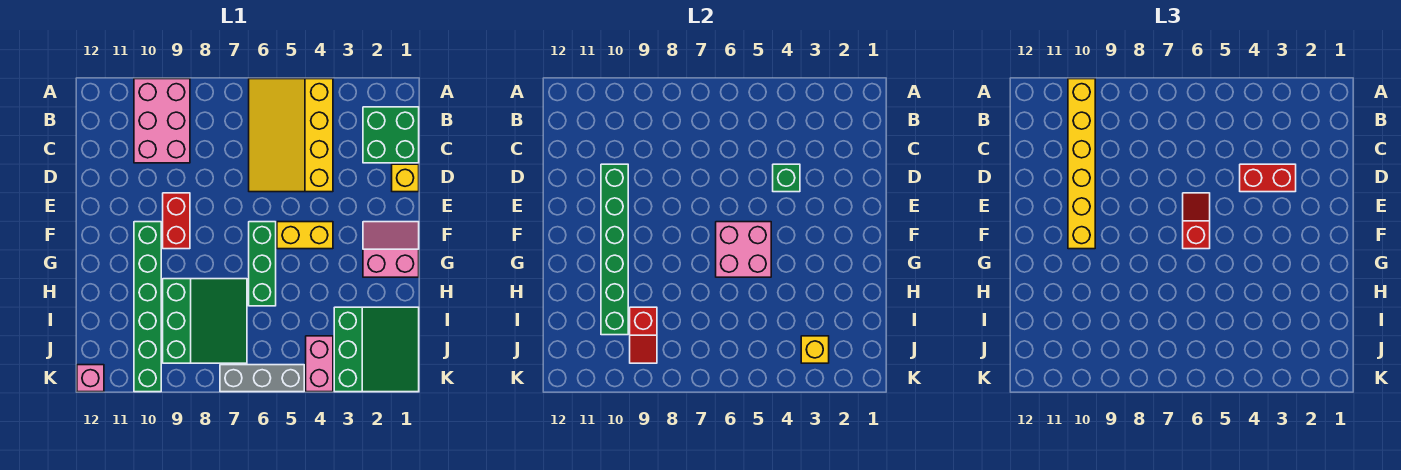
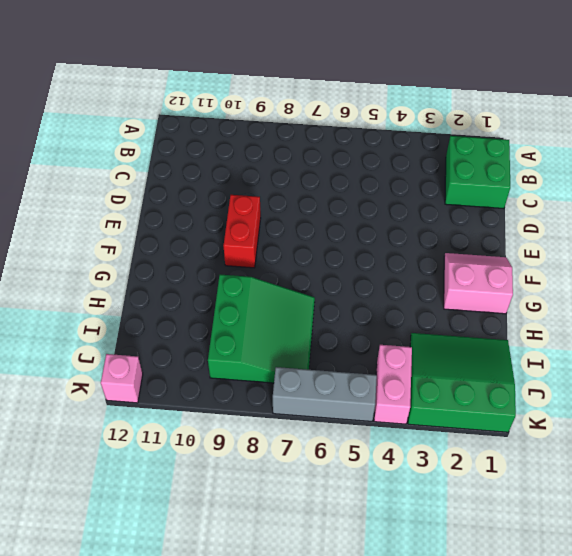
green 3x3 slope [408,333,516,432] -> green 3x3 slope turned to [334,307,419,392]
none -> yellow 3x4 slope [249,79,333,192]
none -> pink 2x3 brick [134,79,190,163]
none -> yellow 1x1 brick [392,164,419,192]

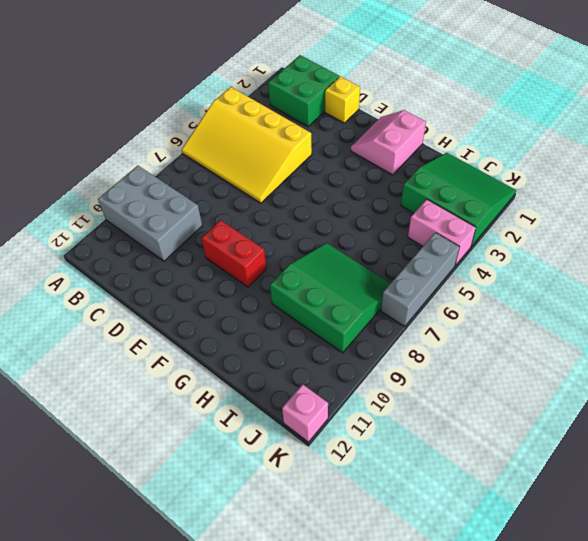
grey 2x3 brick [98,166,202,261] -> pink 2x3 brick [134,79,190,163]
none -> yellow 1x2 brick [277,222,333,249]
none -> green 1x3 brick [249,222,276,306]
none -> green 1x6 brick [134,222,161,392]

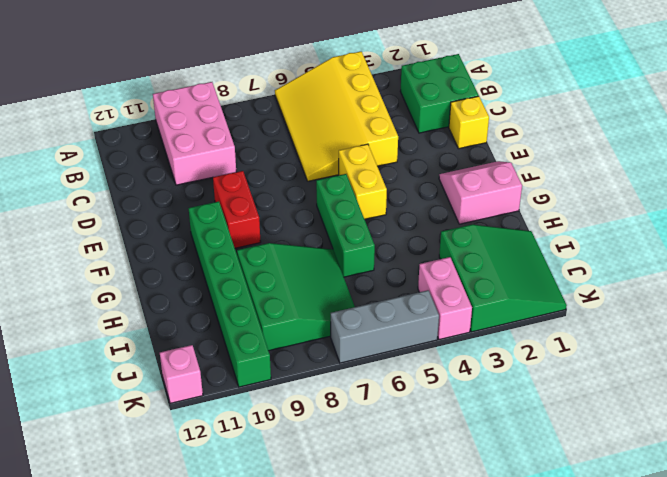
yellow 1x2 brick [339,144,387,219] -> yellow 1x2 brick turned to [277,222,333,249]
none -> green 1x1 brick [773,164,800,192]
none -> green 1x6 brick [601,164,628,335]
none -> pink 2x2 brick [716,222,771,277]

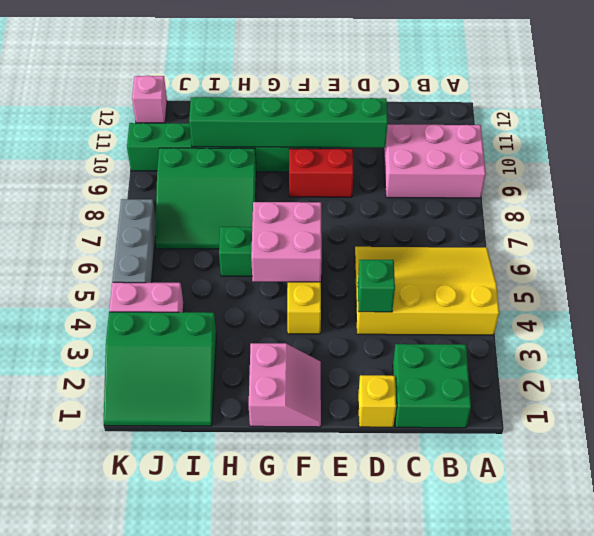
none -> red 1x2 slope [630,307,657,363]
none -> yellow 1x1 brick [801,336,829,363]
none -> yellow 1x6 brick [1068,79,1095,249]

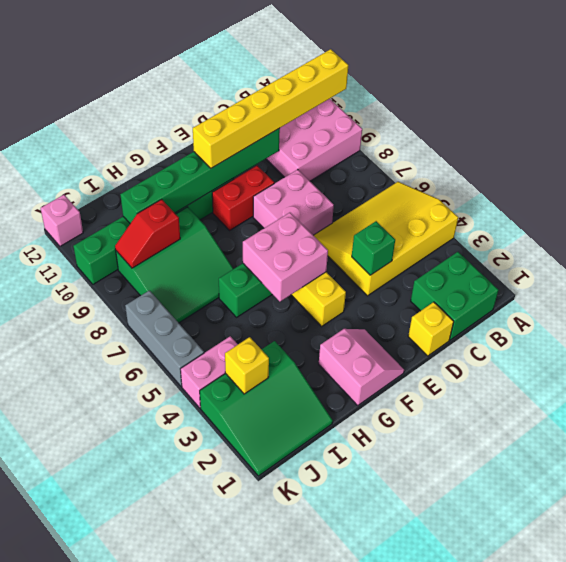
pink 2x2 brick [253,170,334,235] -> none
none -> red 1x2 brick [1240,164,1296,192]
none -> red 1x2 slope [1183,193,1210,249]

